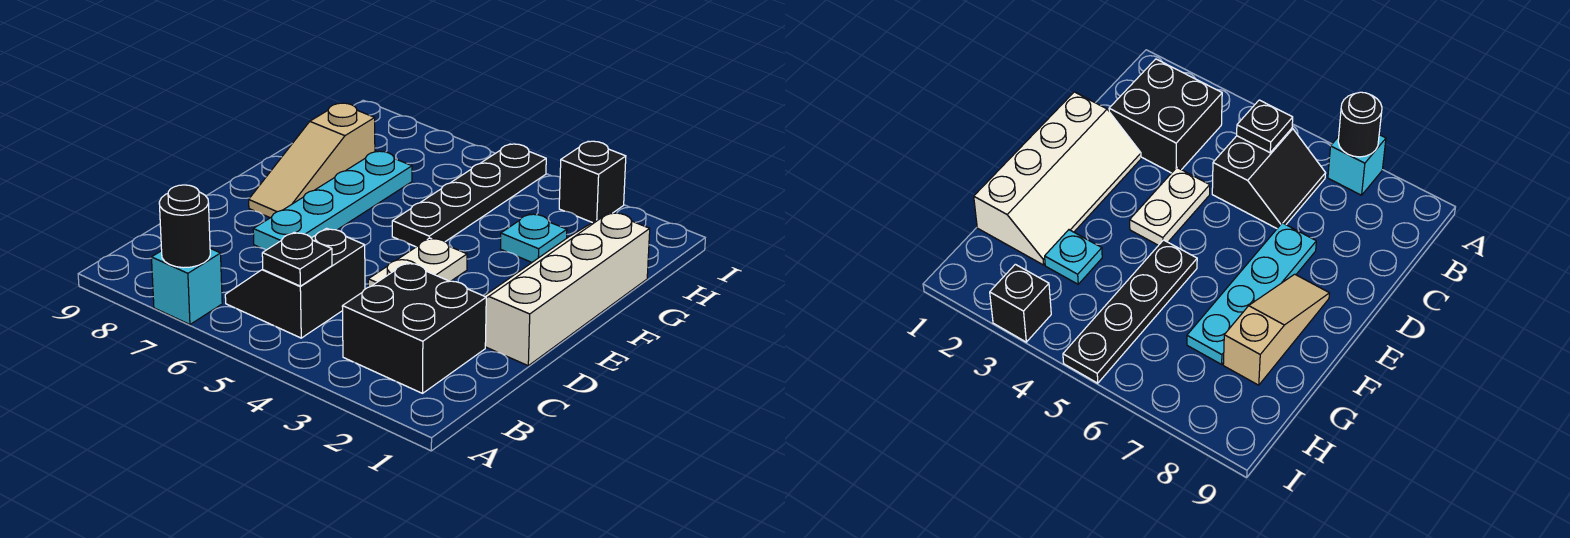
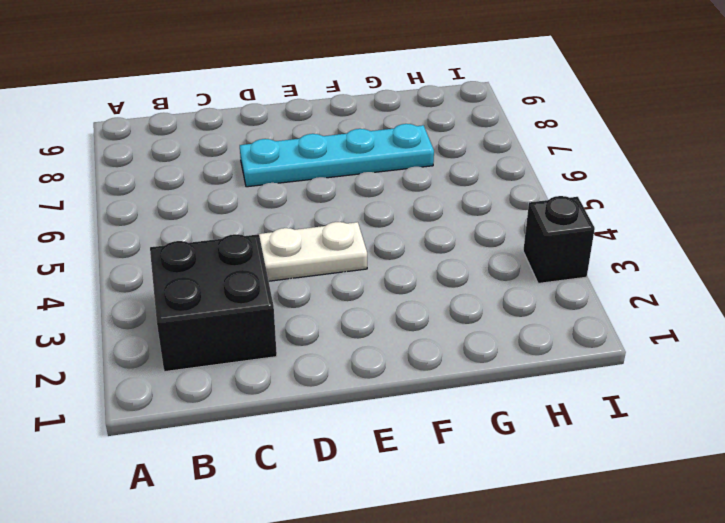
none -> cyan 1x1 brick [152,249,222,325]
none -> black 2x2 slope [225,228,365,338]
none -> white 2x4 slope [485,212,650,366]

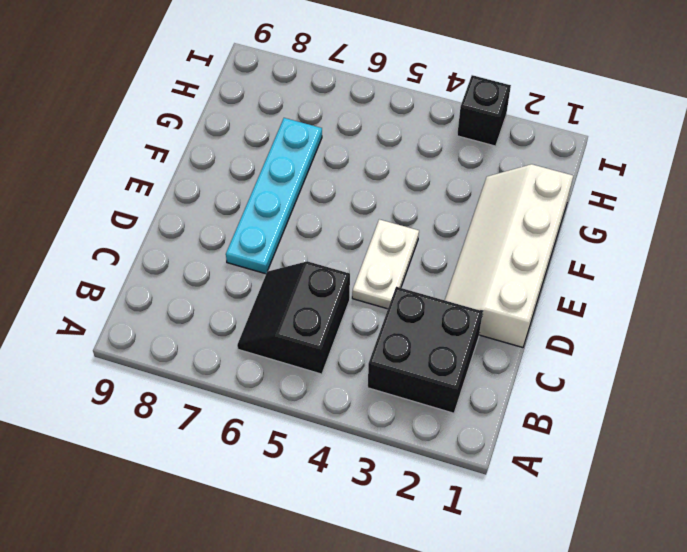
none -> cyan 1x1 brick [152,249,222,325]
none -> tan 1x3 slope [249,103,375,218]
none -> black 1x4 plate [392,144,546,247]

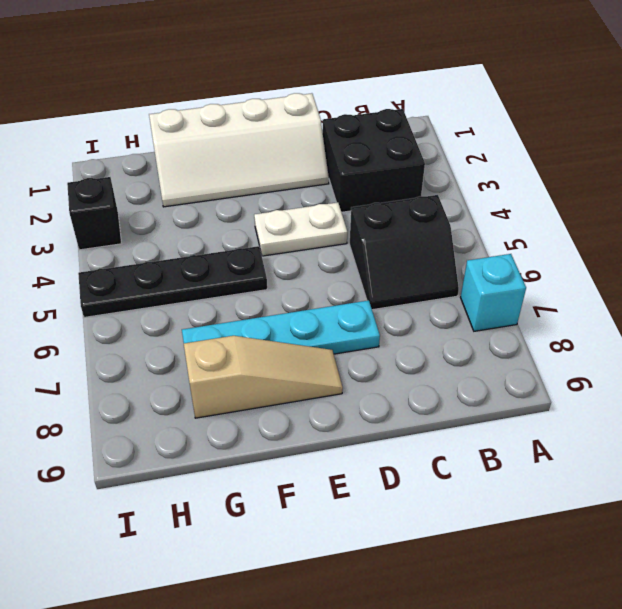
none -> cyan 1x1 plate [501,214,567,262]
none -> black 1x1 round brick [159,185,210,268]
none -> black 1x1 plate [262,232,332,286]

